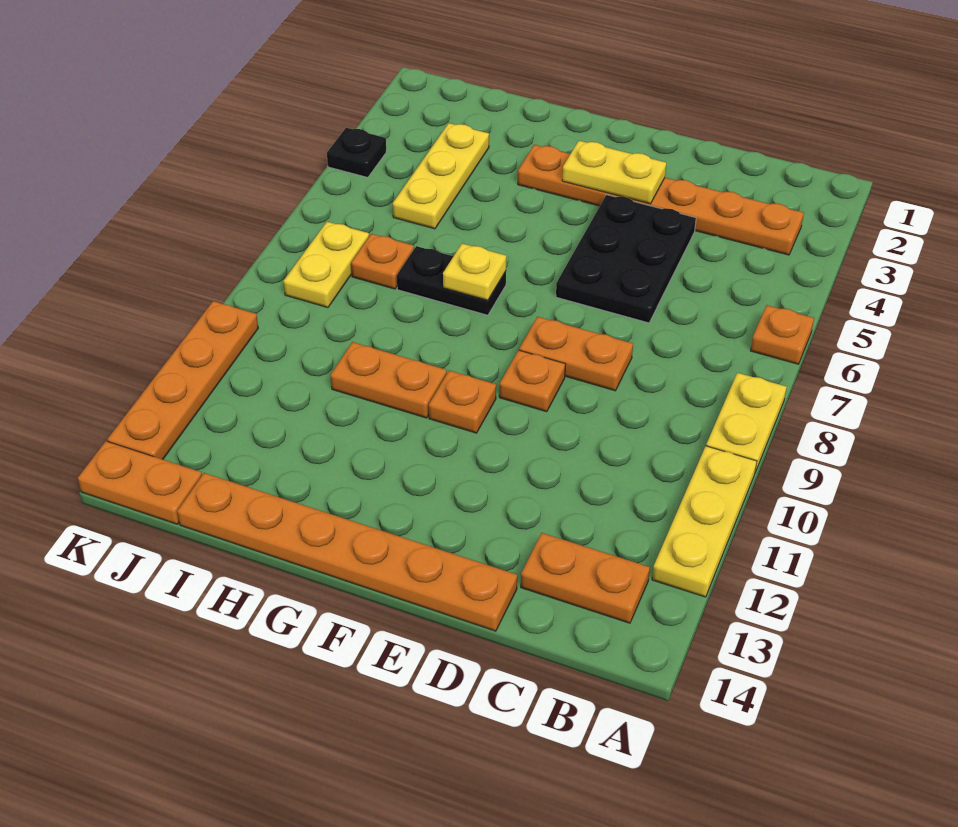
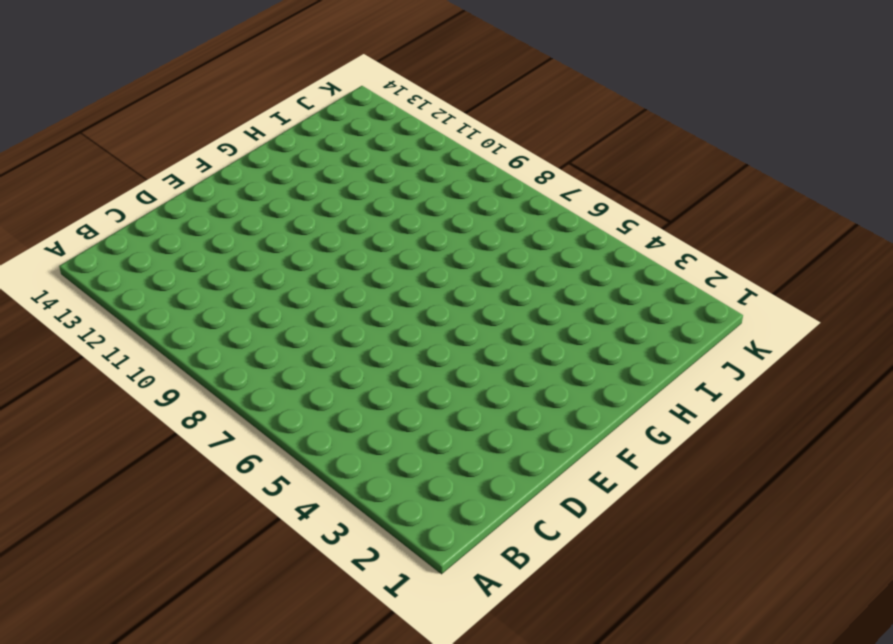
none -> orange 1x1 plate [751,305,814,364]
none -> yellow 1x2 plate [706,373,787,472]
none -> yellow 1x3 plate [652,446,757,597]

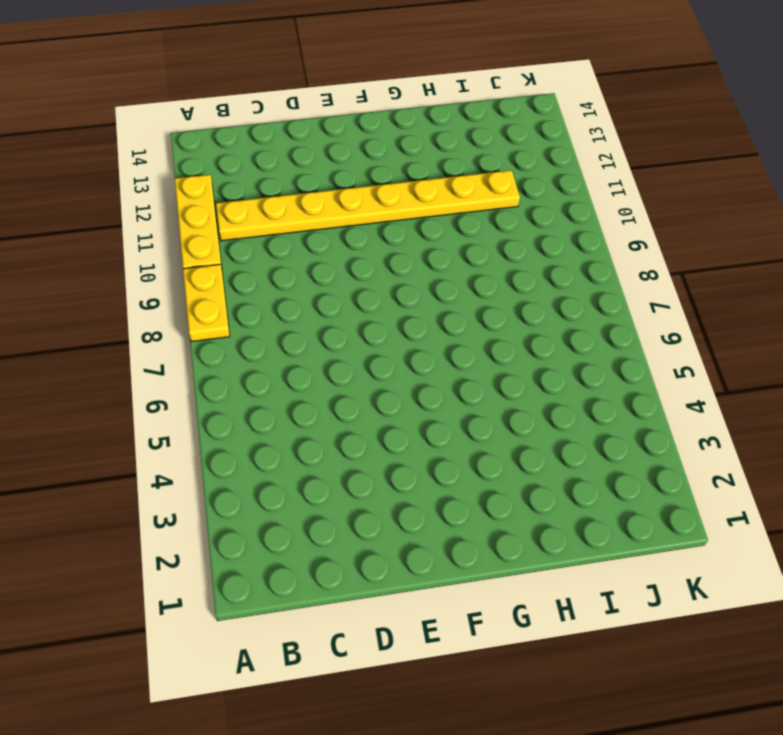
yellow 1x8 plate [216,170,520,241] -> none
none -> orange 1x1 plate [751,305,814,364]
none -> orange 1x6 plate [518,145,804,255]
none -> orange 1x2 plate [521,533,650,623]

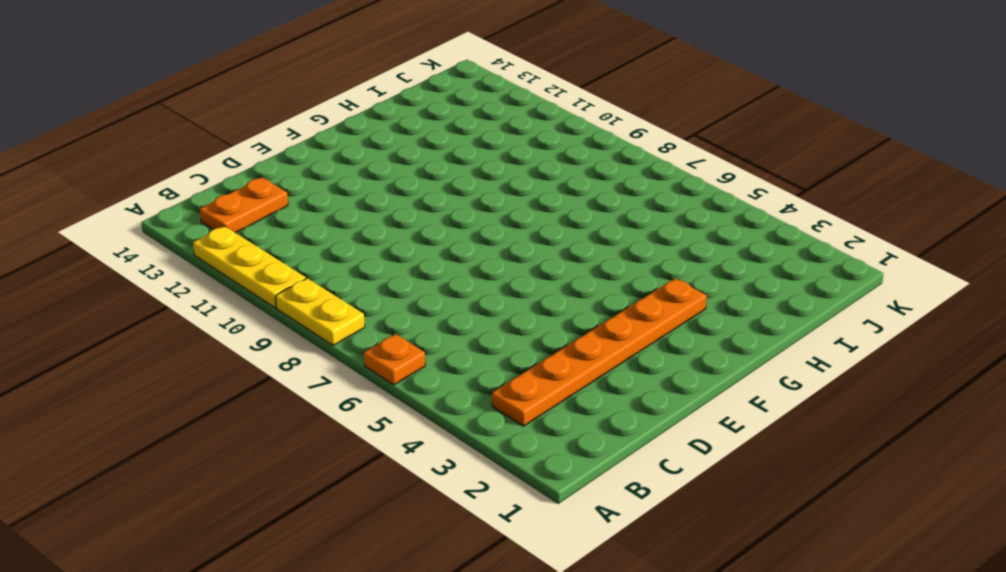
none -> black 2x3 plate [556,195,696,323]
none -> orange 1x2 plate [519,317,633,391]
none -> orange 1x6 plate [177,473,517,631]

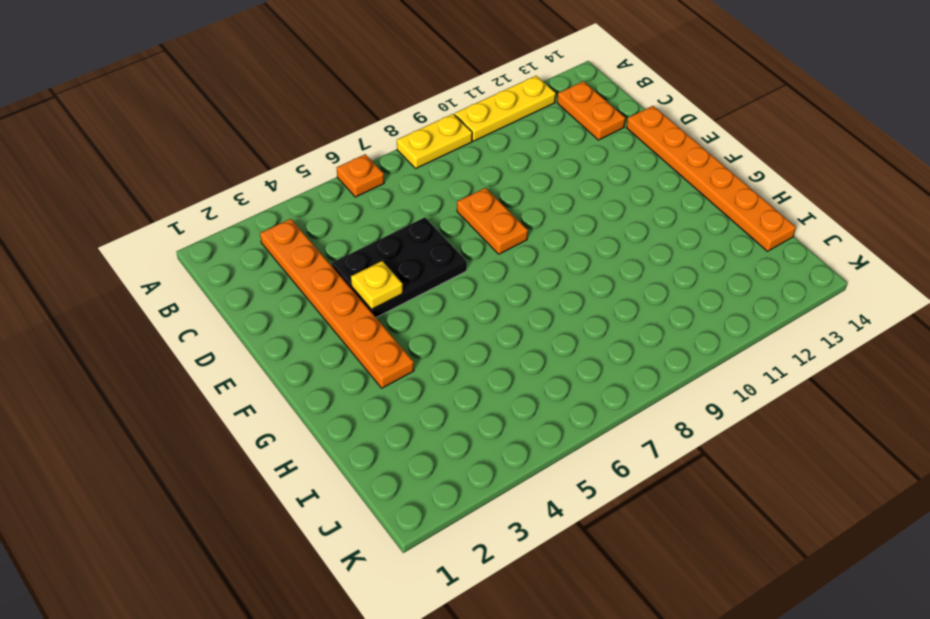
yellow 1x1 plate [351,261,403,309] -> yellow 1x1 plate moved to [443,243,506,300]
none -> orange 1x1 plate [499,350,565,412]
none -> orange 1x1 plate [429,371,496,433]
none -> black 1x2 plate [397,246,506,315]

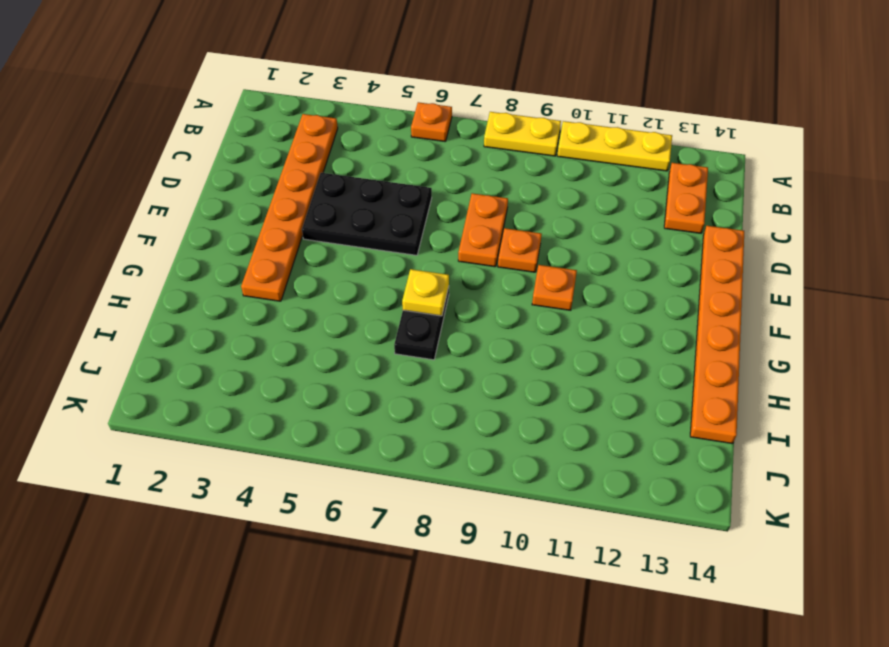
none -> orange 1x2 plate [330,342,447,418]
none -> yellow 1x3 plate [393,123,489,229]
none -> orange 1x1 plate [351,234,414,289]

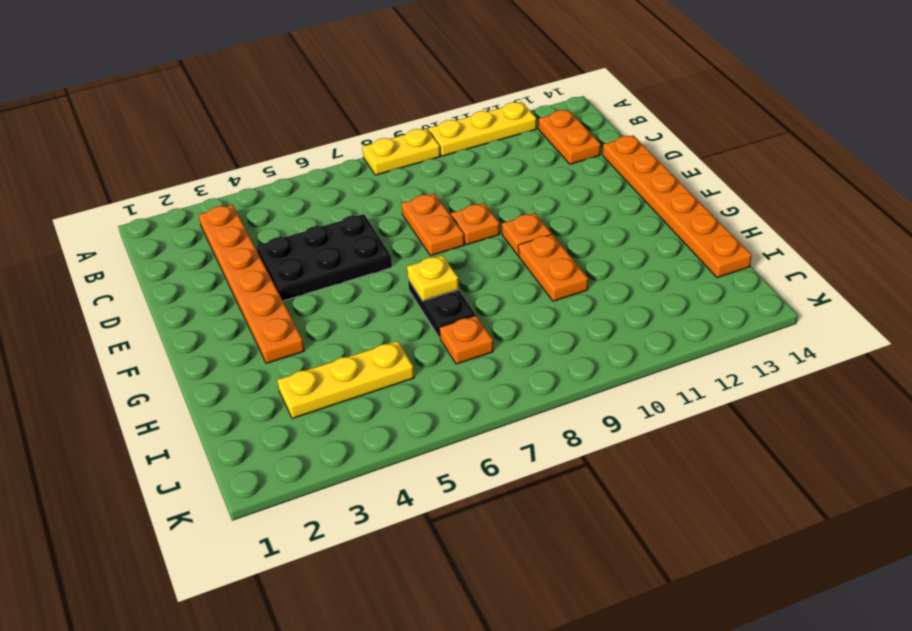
none -> orange 1x1 plate [751,305,814,364]
none -> yellow 1x2 plate [283,222,369,308]
none -> orange 1x2 plate [78,441,202,524]

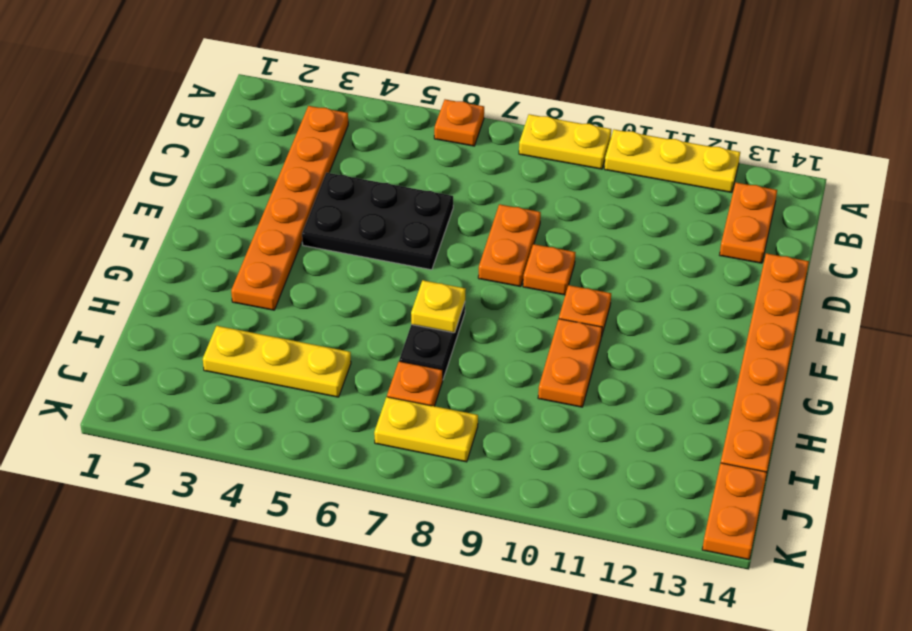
none -> black 1x1 plate [327,128,386,178]
none -> orange 1x4 plate [107,301,258,459]
none -> yellow 1x2 plate [562,141,666,204]

